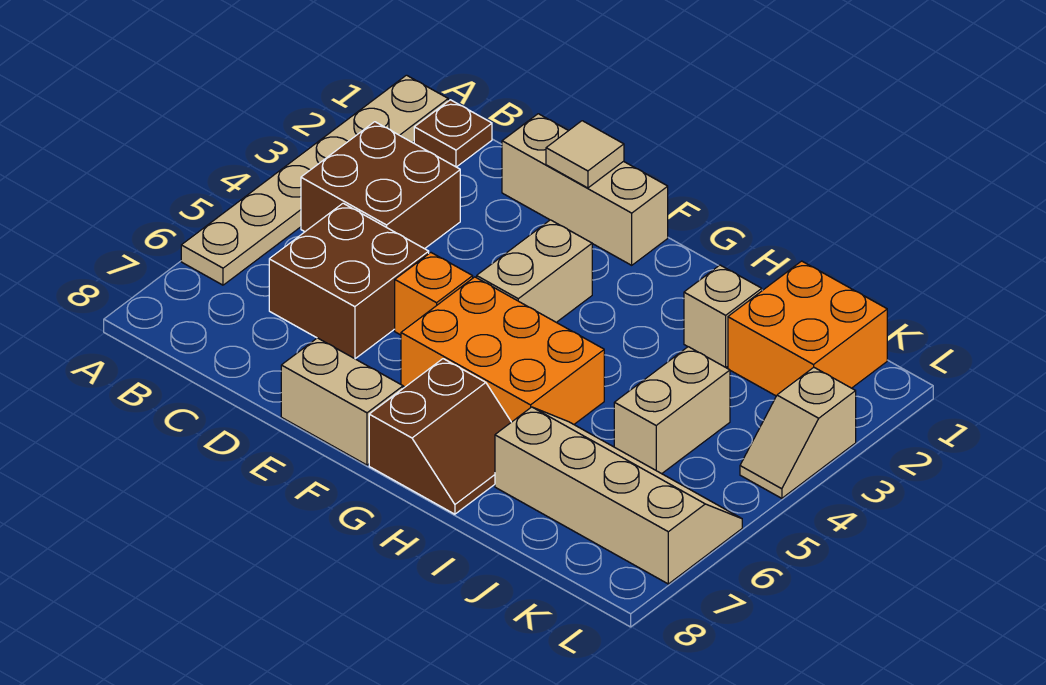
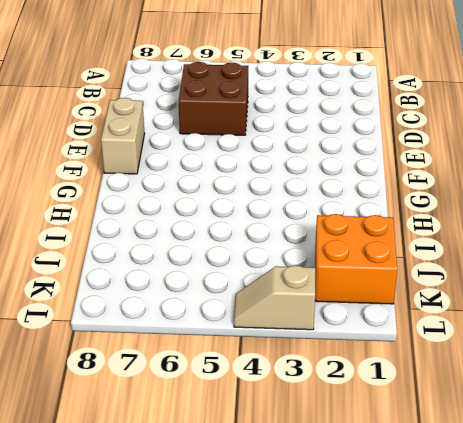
none -> tan 1x6 plate [181,75,448,285]
none -> brown 1x1 plate [414,100,492,167]
none -> brown 2x2 brick [301,122,460,249]

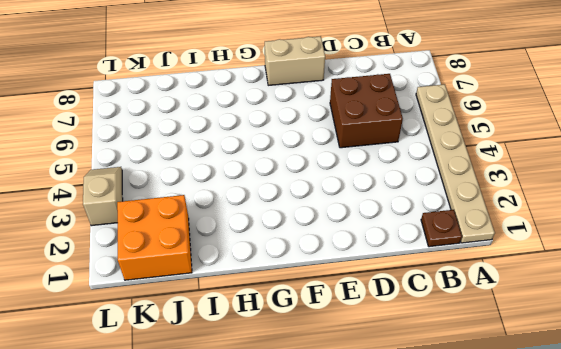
none -> brown 2x2 brick [301,122,460,249]
none -> tan 1x3 brick [502,114,668,265]
none -> orange 1x1 brick [395,253,473,335]

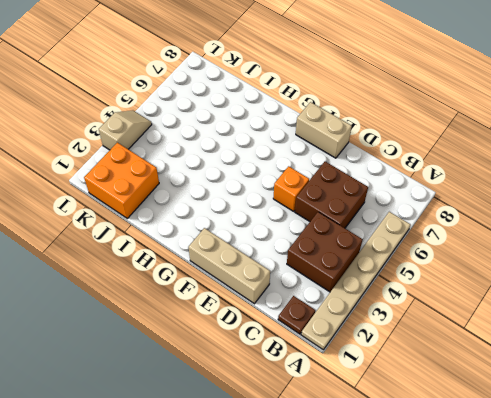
none -> tan 1x2 brick [477,220,592,322]
none -> orange 2x3 brick [401,277,604,424]
none -> brown 2x2 slope [369,359,511,514]

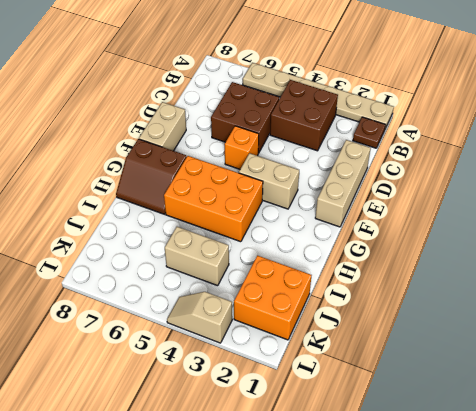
orange 2x3 brick [164,156,263,242] -> orange 2x3 brick turned to [401,277,604,424]
none -> tan 1x1 brick [684,265,762,367]
none -> tan 2x4 slope [495,407,742,584]
none -> tan 1x1 tile [546,121,624,188]

